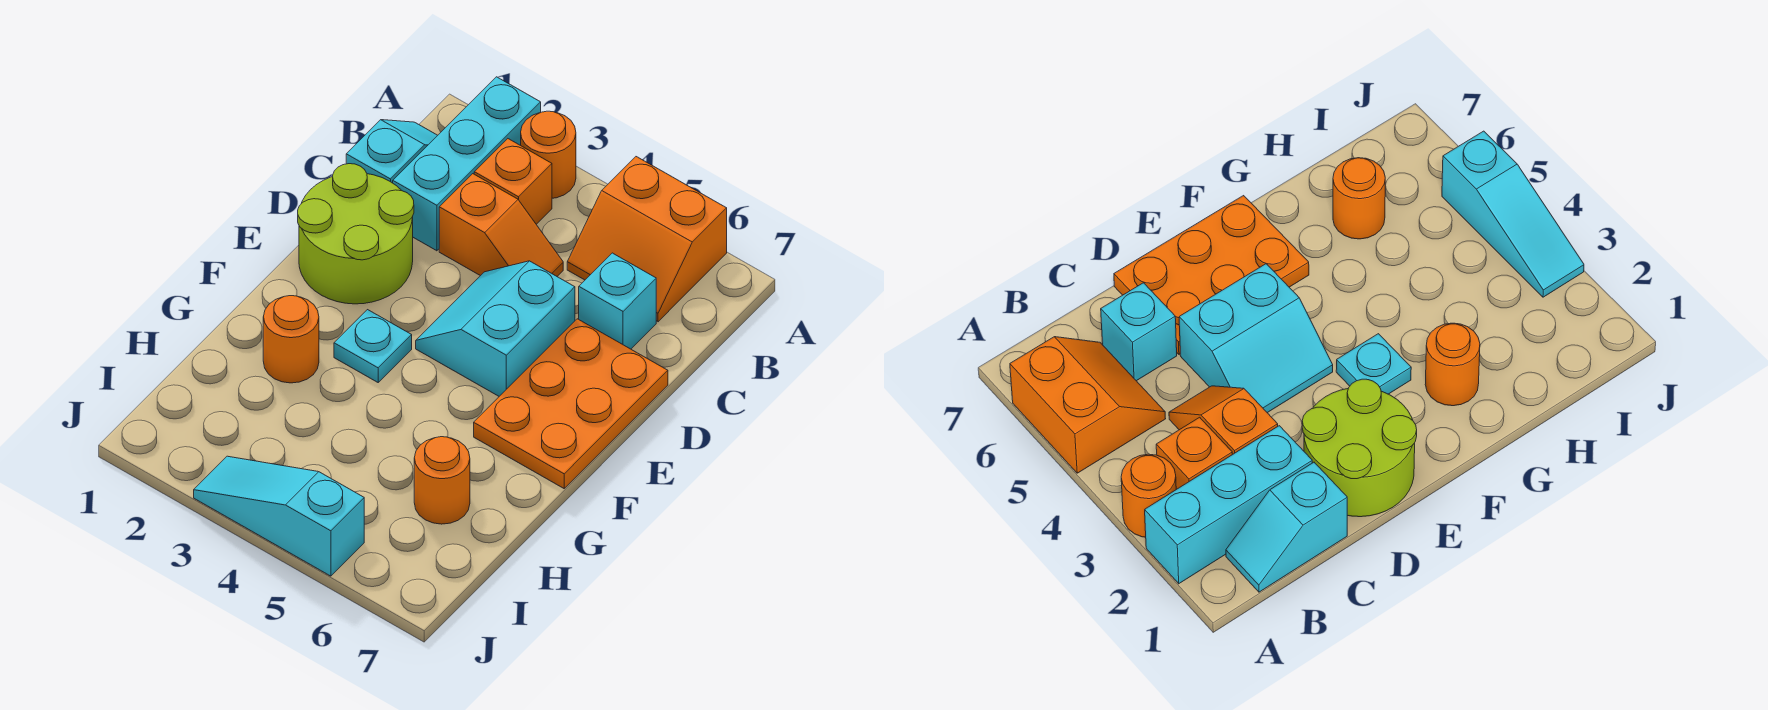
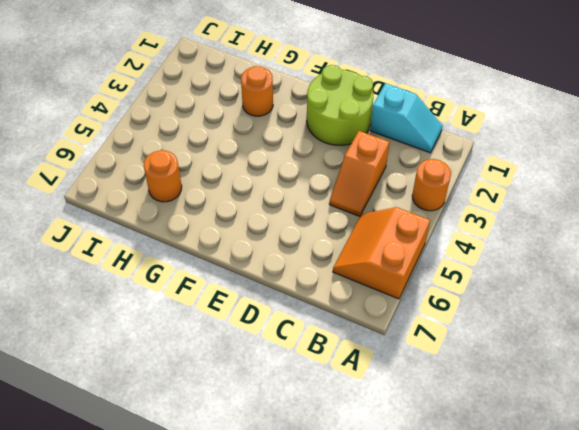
none -> cyan 1x3 brick [393,77,541,251]
none -> orange 1x1 brick [474,139,552,224]
none -> cyan 1x1 brick [579,253,656,349]

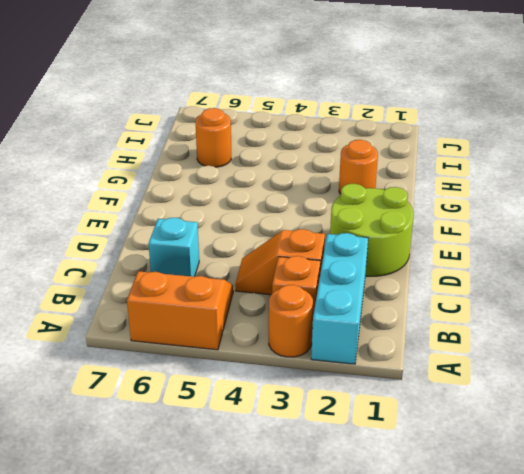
none -> cyan 1x2 slope [346,120,438,183]
none -> cyan 2x2 slope [416,261,575,396]
none -> orange 2x3 plate [474,319,668,488]

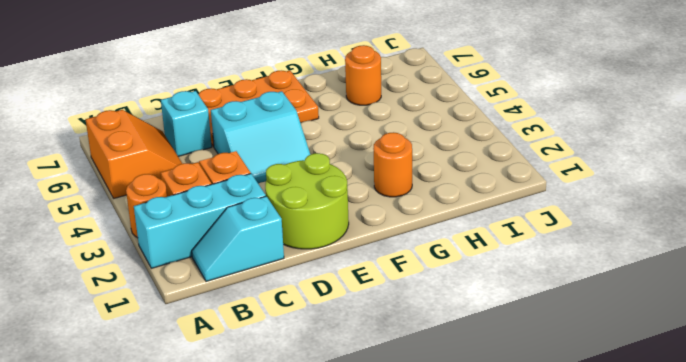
none -> cyan 1x1 plate [334,310,412,382]
none -> cyan 1x3 slope [194,456,364,576]

